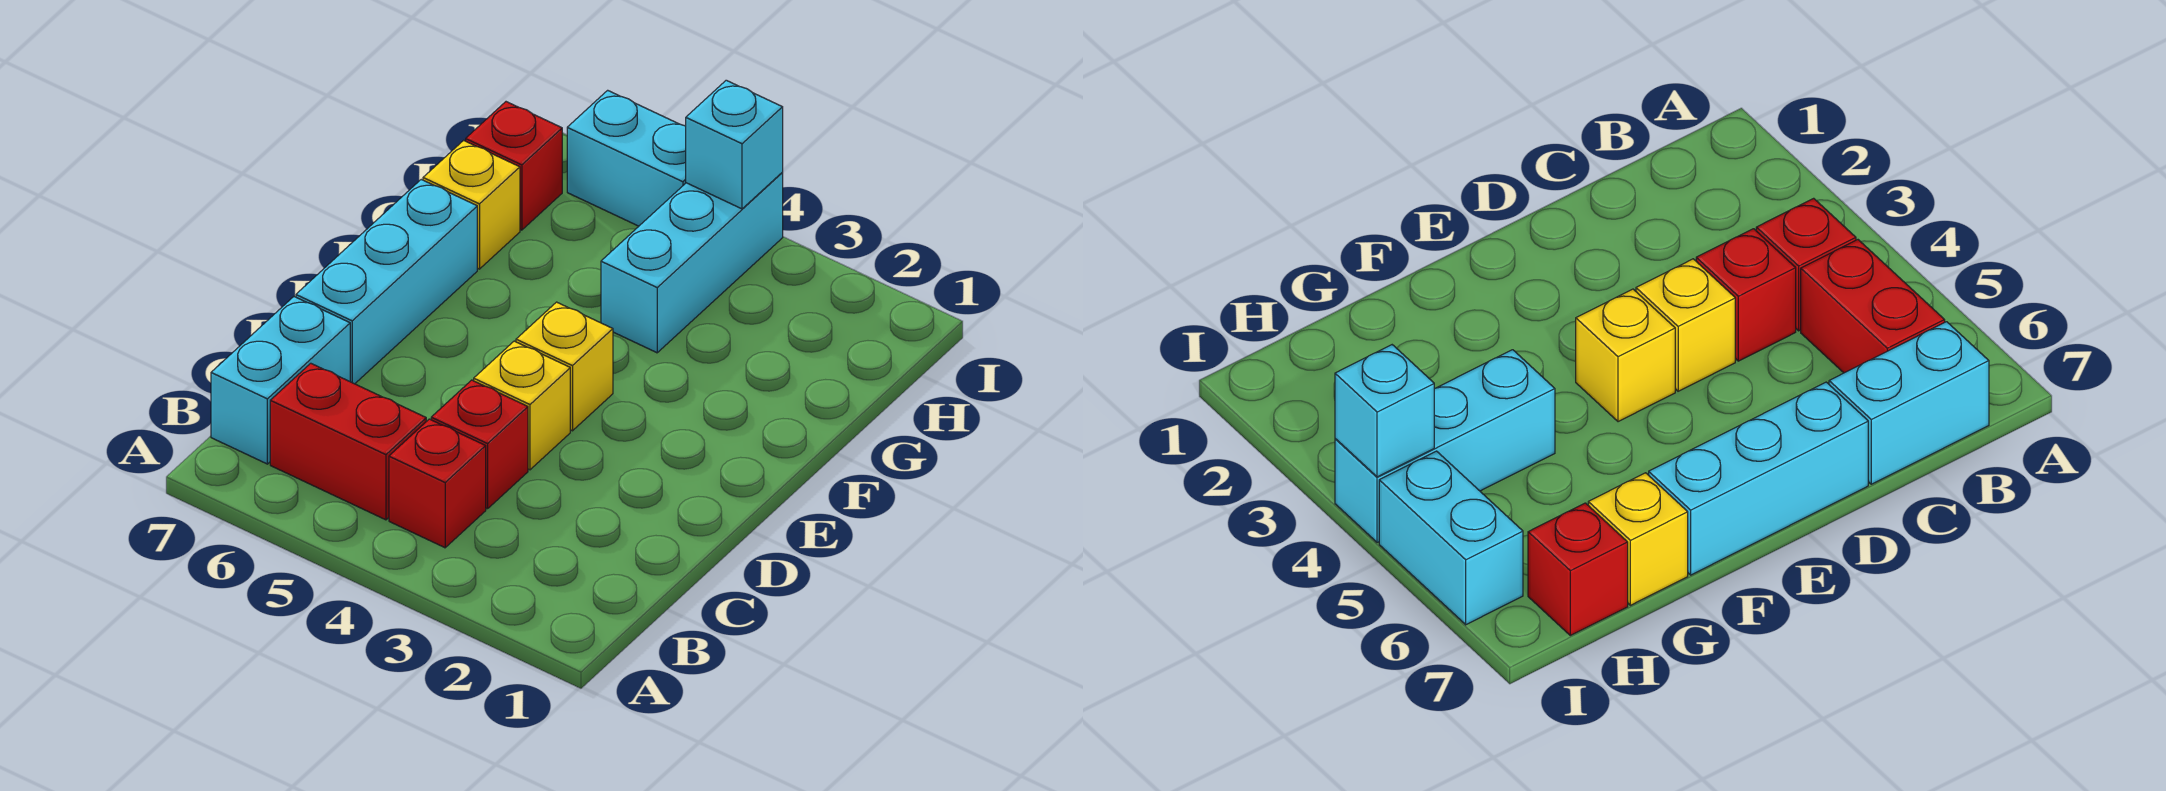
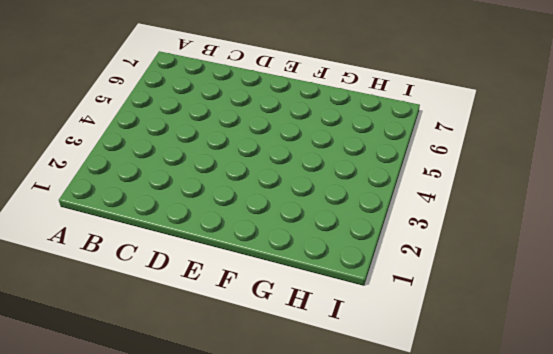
none -> red 1x1 brick [389,419,486,548]
none -> red 1x2 brick [270,363,426,520]
none -> cyan 1x2 brick [211,297,350,464]

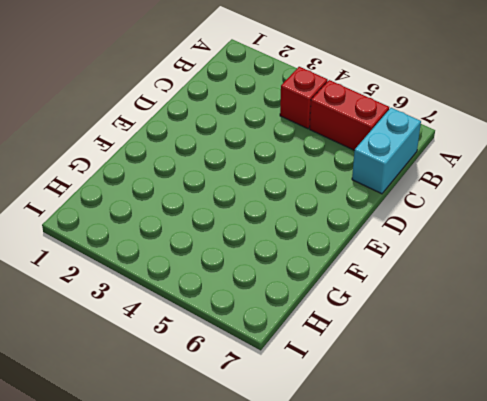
none -> red 1x1 brick [431,380,528,509]
none -> yellow 1x1 brick [474,341,570,470]
none -> cyan 1x3 brick [296,180,477,384]

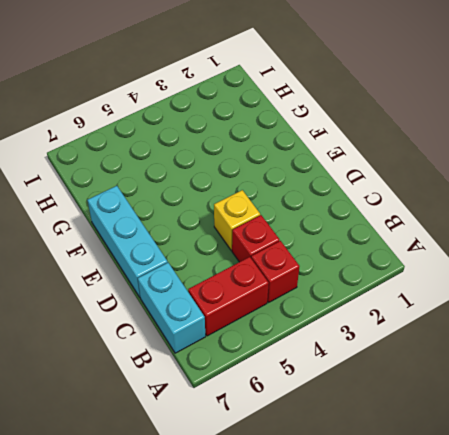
none -> yellow 1x1 brick [516,302,613,431]
none -> cyan 1x3 brick [601,173,783,353]
none -> yellow 1x1 brick [423,140,520,269]

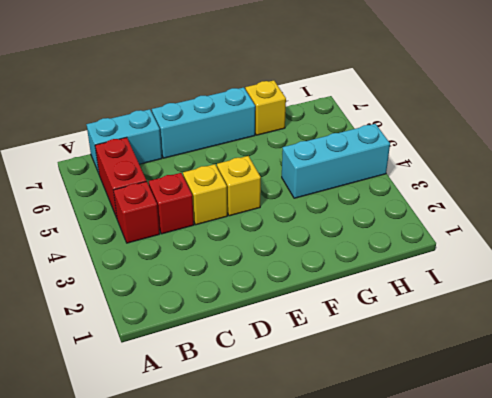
none -> red 1x1 brick [466,102,562,230]
none -> cyan 1x2 brick [567,90,686,226]
none -> cyan 1x1 brick [686,80,783,209]

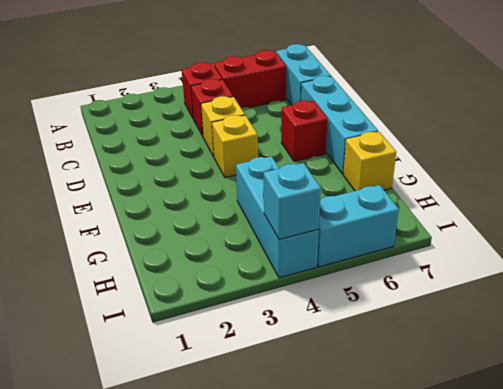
red 1x1 brick [281,100,328,161] -> red 1x1 brick moved to [466,102,562,230]

